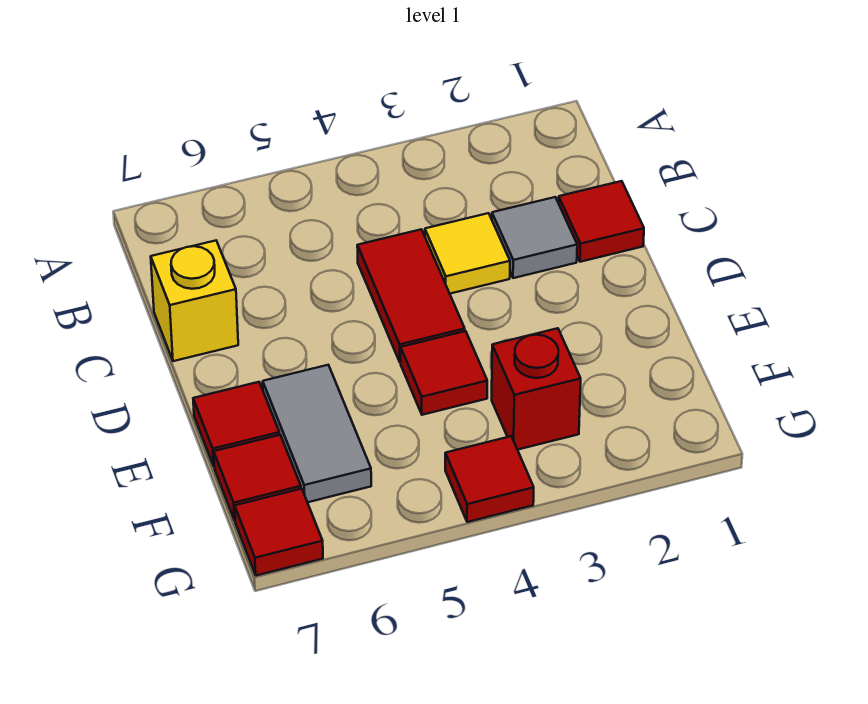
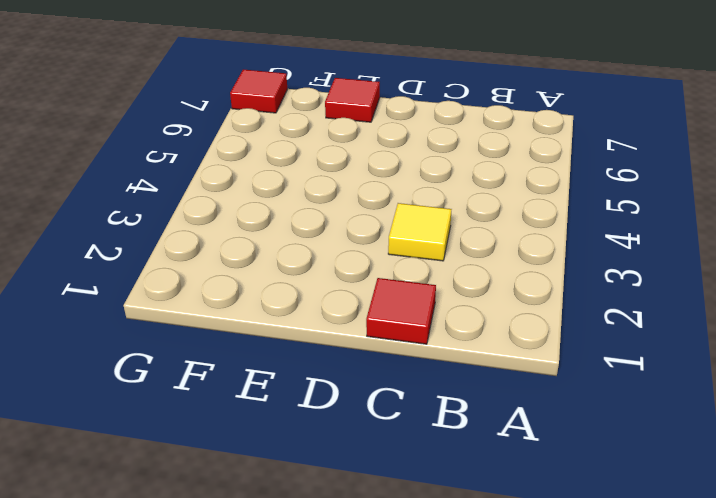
none -> grey 1x1 tile [492,197,577,278]
none -> red 1x2 tile [357,229,465,362]
none -> yellow 1x1 brick [151,241,238,361]

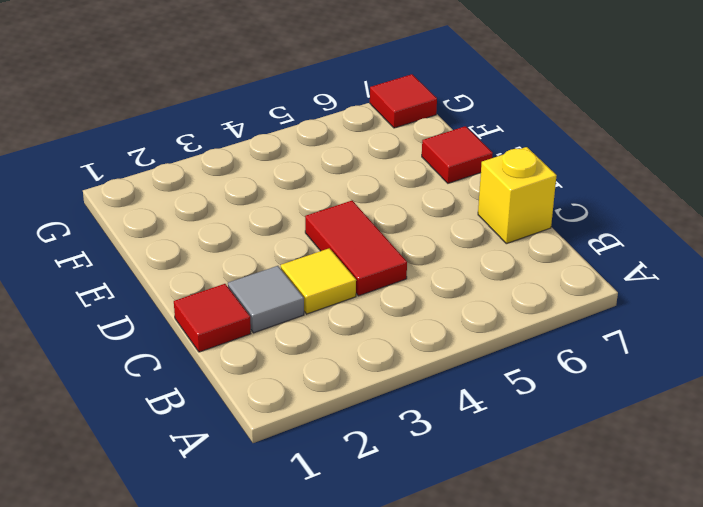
none -> red 1x1 tile [401,331,487,415]
none -> grey 1x2 tile [263,365,371,502]
none -> red 1x1 brick [492,328,581,450]

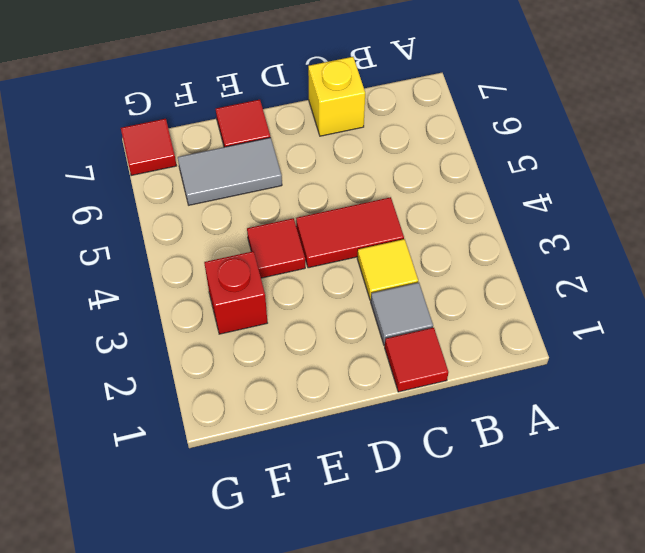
none -> red 1x1 tile [214,435,301,520]
none -> red 1x1 tile [445,436,534,522]

